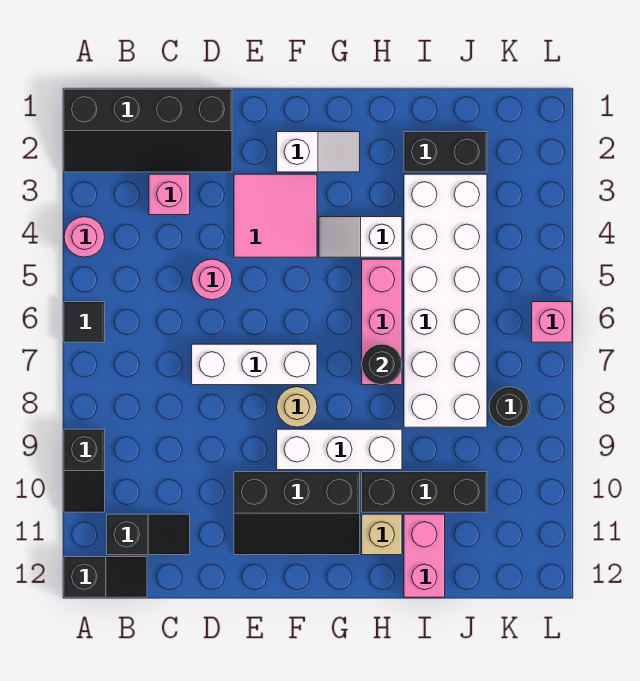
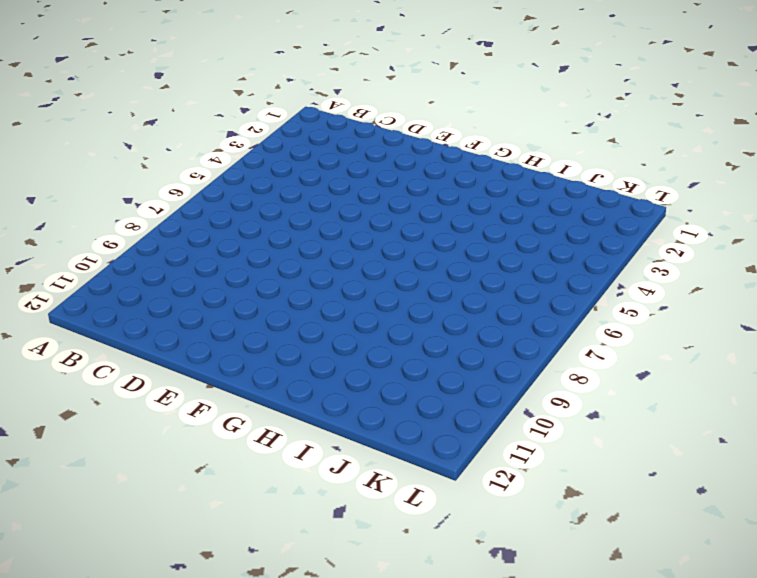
none -> black 2x4 slope [64,89,232,172]
none -> pink 1x1 round brick [64,217,105,257]
none -> black 1x1 tile [64,302,105,342]

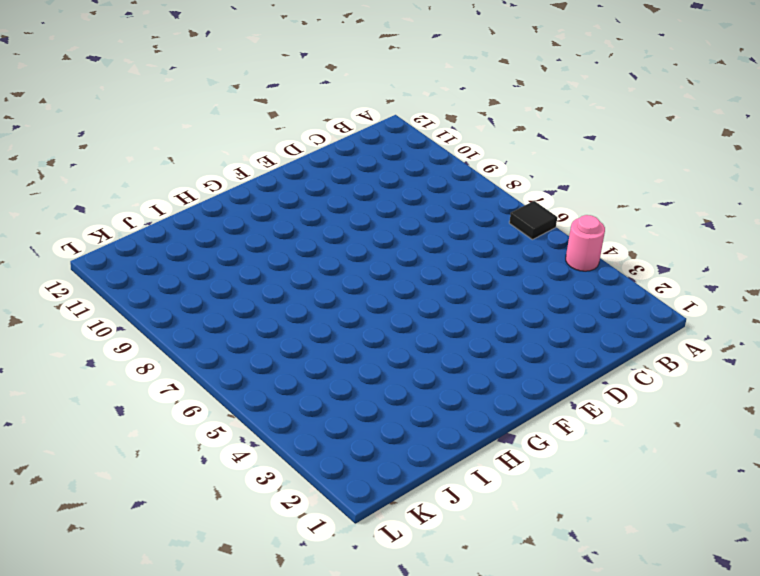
none -> black 2x4 slope [64,89,232,172]
none -> black 1x2 slope [64,429,105,512]
none -> black 1x2 slope [64,557,147,597]

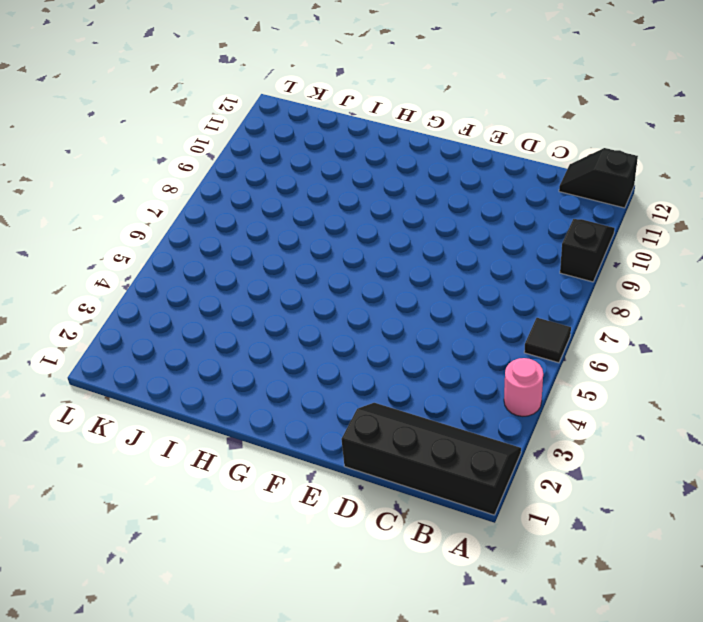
none -> black 1x2 slope [107,514,190,555]
none -> pink 1x1 brick [149,174,190,215]
none -> pink 1x1 round brick [192,259,232,300]

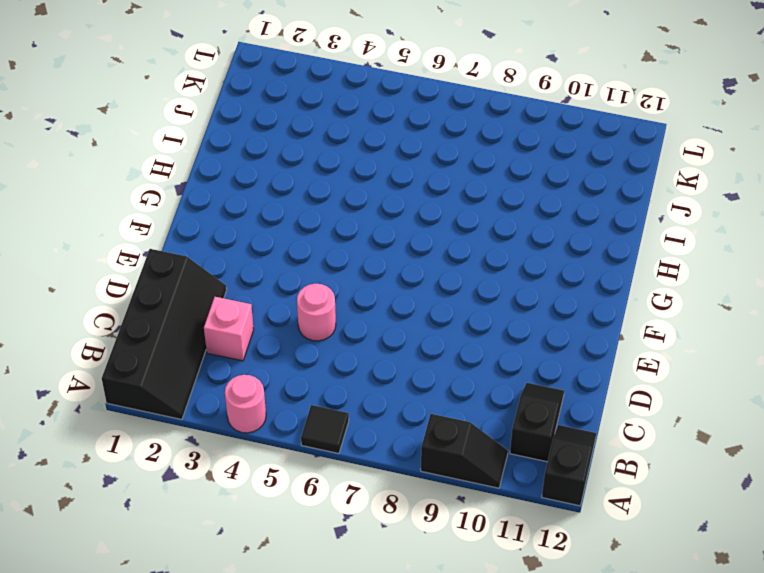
none -> white 1x3 brick [192,344,317,385]
none -> pink 2x2 tile [234,174,317,257]
none -> black 2x3 slope [234,472,360,555]

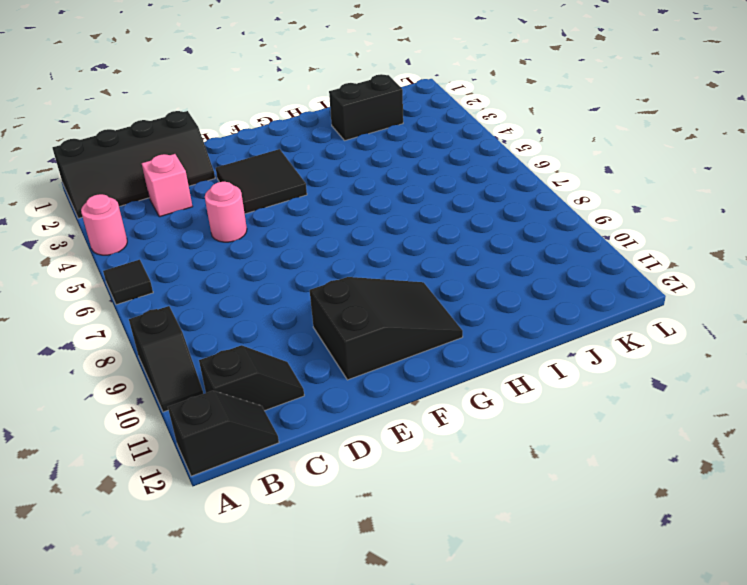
black 2x2 tile [216,149,307,214] -> pink 2x2 tile [234,174,317,257]
black 2x3 slope [310,277,463,380] -> black 2x3 slope turned to [234,472,360,555]
none -> white 1x3 brick [192,344,317,385]
none -> white 1x2 slope [277,132,360,172]
none -> tan 1x1 round brick [277,387,317,427]

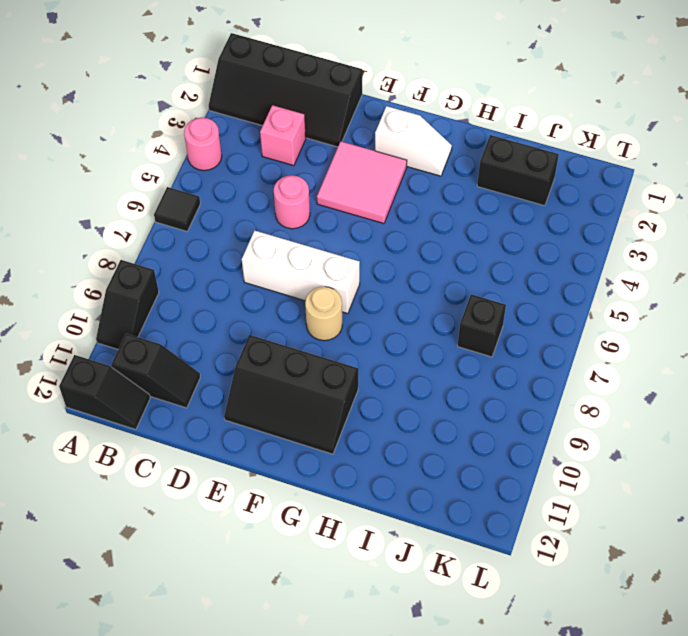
black 1x1 brick [458,294,506,357] -> white 2x6 brick [404,174,487,427]
none -> white 1x3 brick [277,429,402,470]
none -> white 1x2 slope [319,217,402,257]
none -> pink 1x3 brick [362,259,402,385]

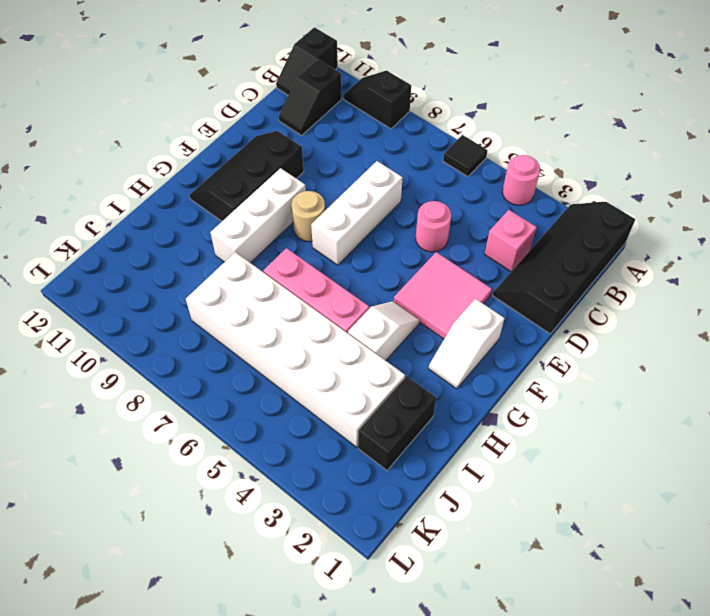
none -> black 1x3 brick [362,472,487,512]
none -> tan 1x1 brick [362,514,402,555]
none -> pink 1x2 brick [404,514,445,597]

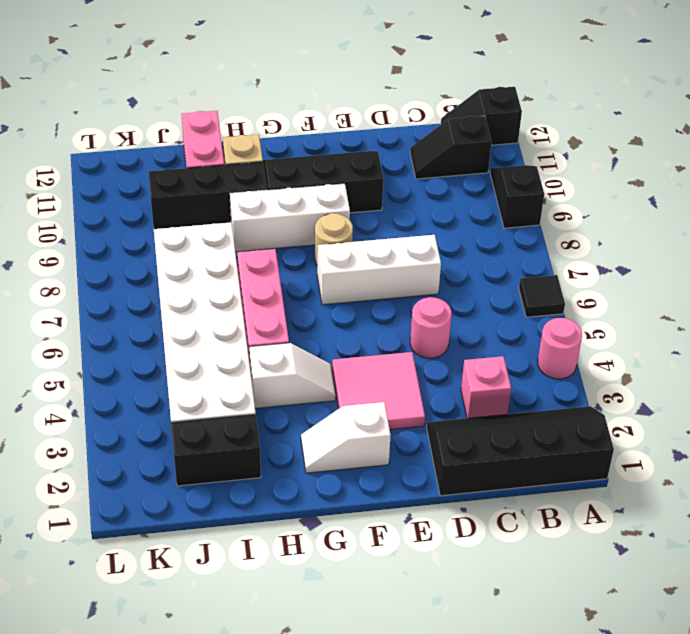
none -> black 1x1 round brick [489,387,530,427]
none -> pink 1x1 brick [532,302,572,342]
none -> black 1x1 round brick [362,344,402,385]

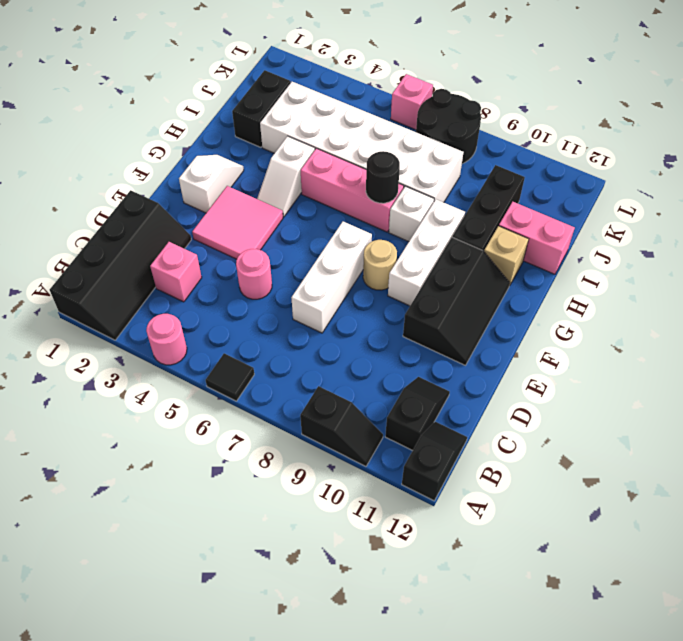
white 1x1 brick [389,186,434,242] -> none
black 2x2 round brick [416,89,481,164] -> black 1x1 round brick [489,387,530,427]

